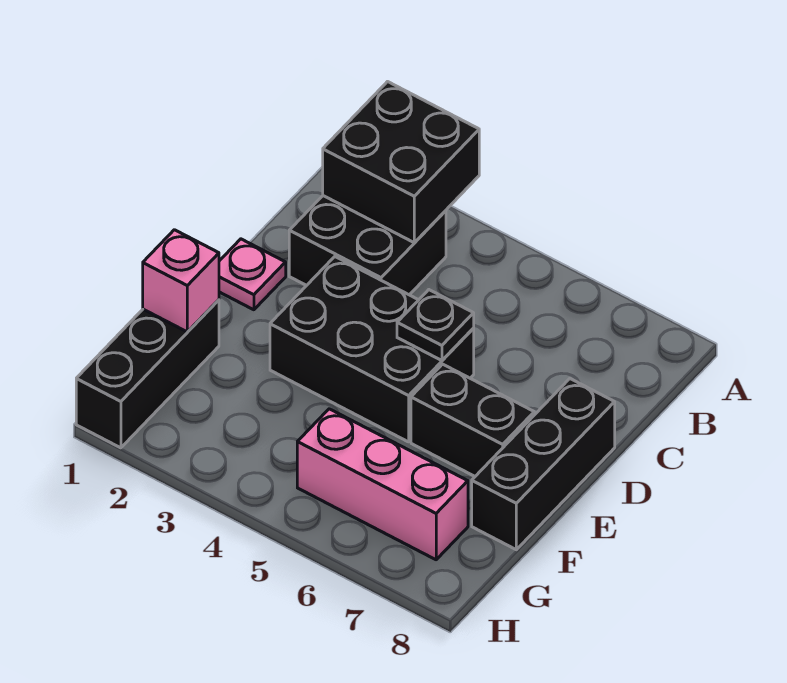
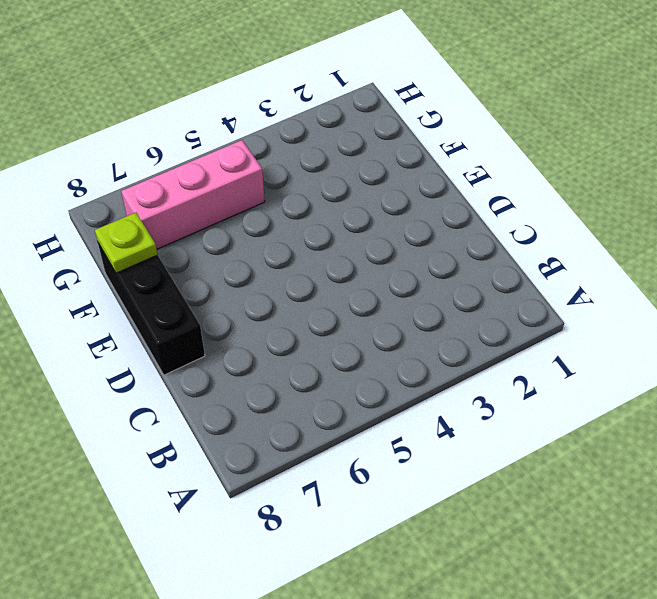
lime 1x1 plate [95,213,158,273] -> none
none -> black 2x2 brick [289,196,446,295]
none -> pink 1x1 plate [219,239,286,310]

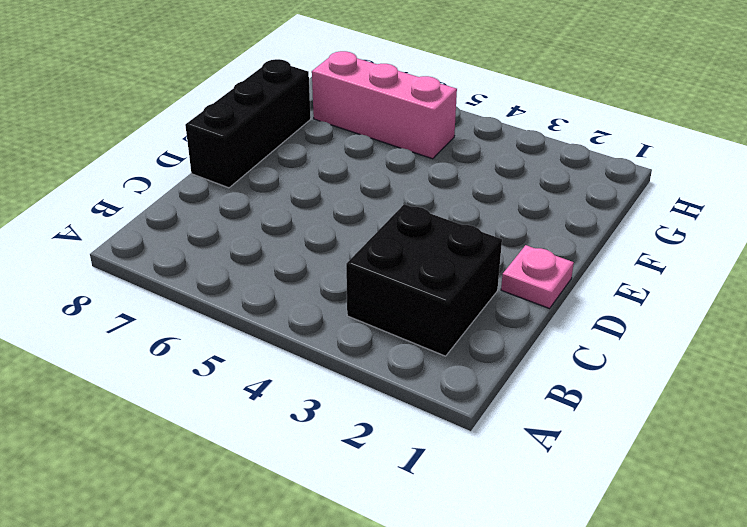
none -> black 2x3 brick [270,257,474,442]
none -> black 1x2 brick [411,364,534,476]

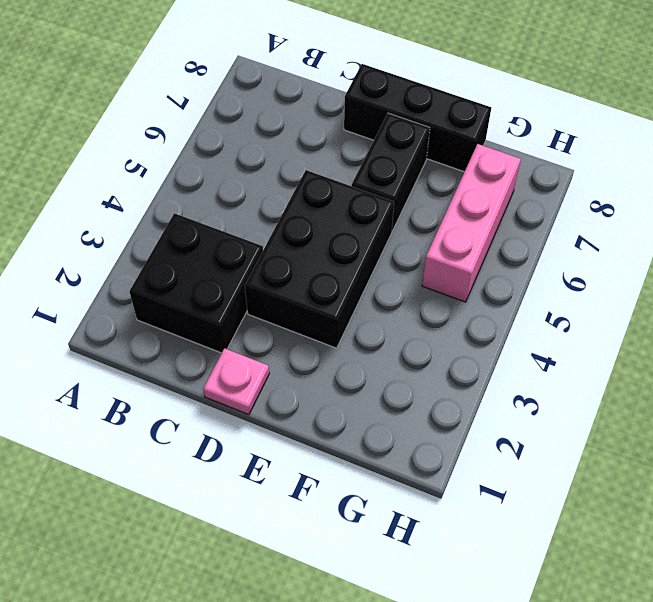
none -> black 1x3 brick [76,300,219,448]
none -> black 2x2 brick [323,82,479,242]

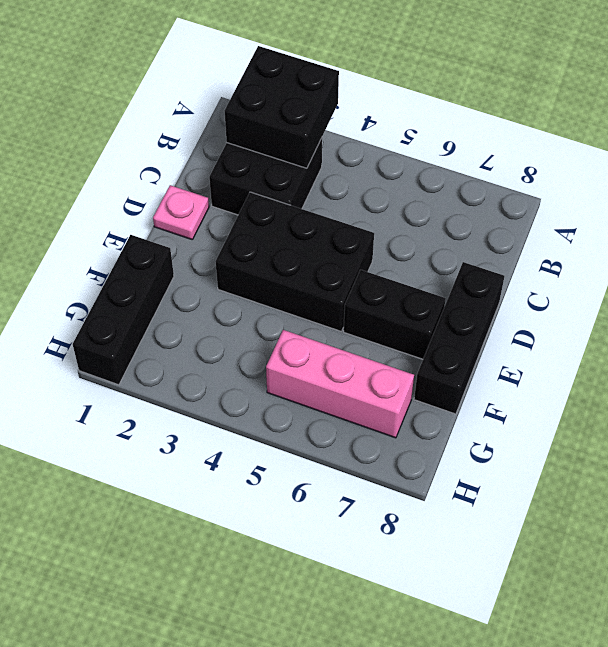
none -> black 1x1 plate [397,290,474,361]
none -> pink 1x1 brick [143,230,219,332]

